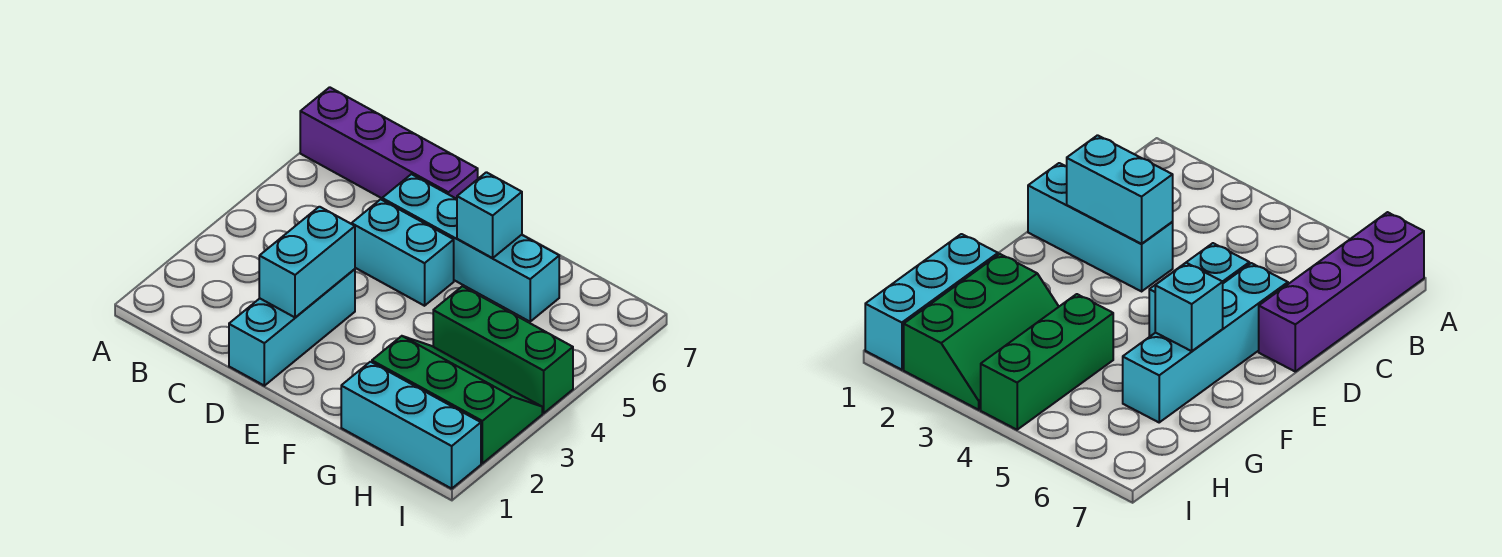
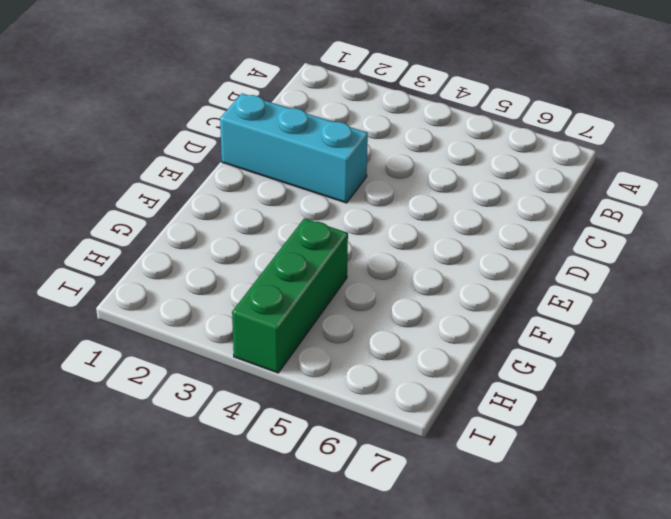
none -> purple 1x4 brick [300,87,478,199]
none -> cyan 1x2 brick [351,199,454,306]

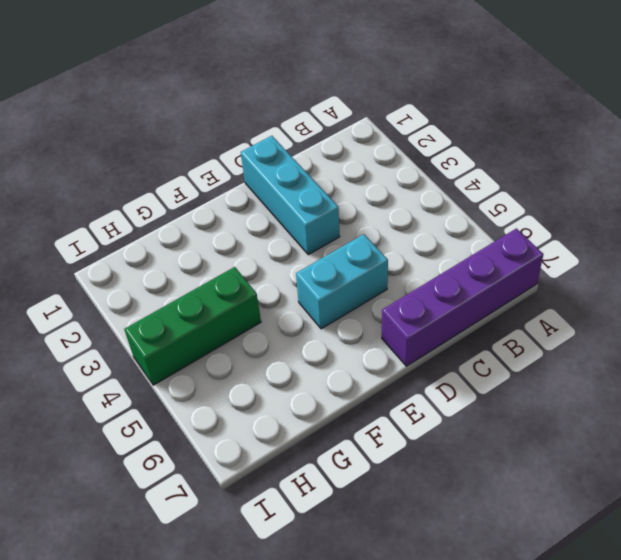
none -> cyan 1x4 brick [382,174,559,322]
none -> cyan 1x3 brick [341,362,481,489]

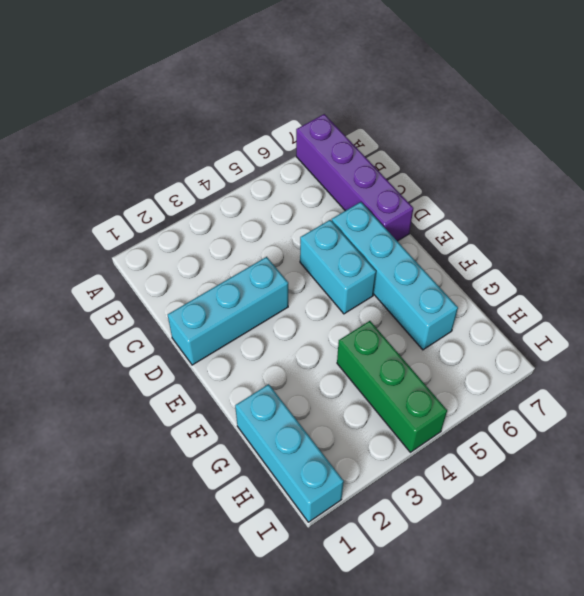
none -> green 2x3 slope [372,336,542,463]
none -> cyan 1x2 brick [259,207,355,317]

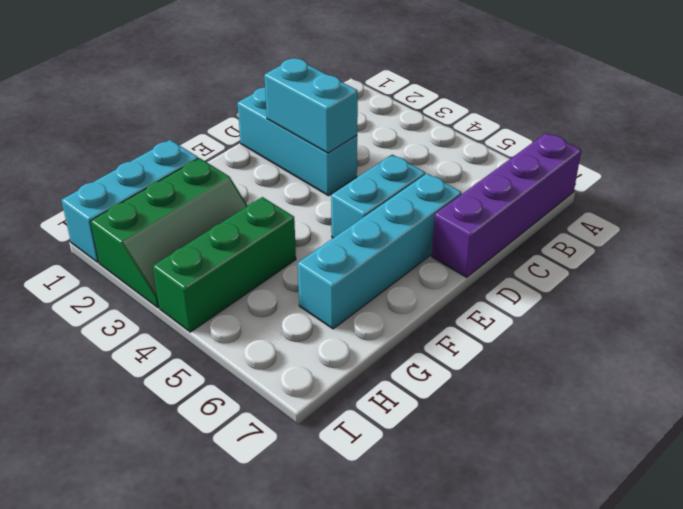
none -> cyan 1x1 brick [457,172,522,258]

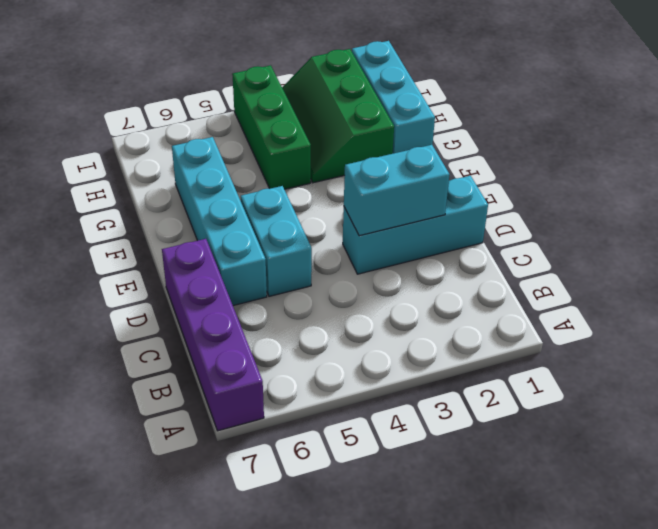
none -> cyan 1x1 brick [457,172,522,258]

